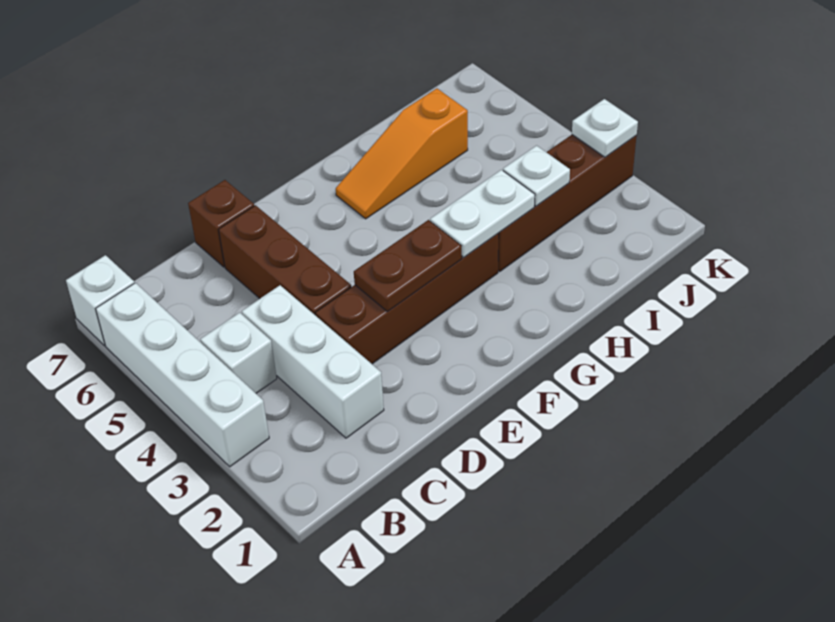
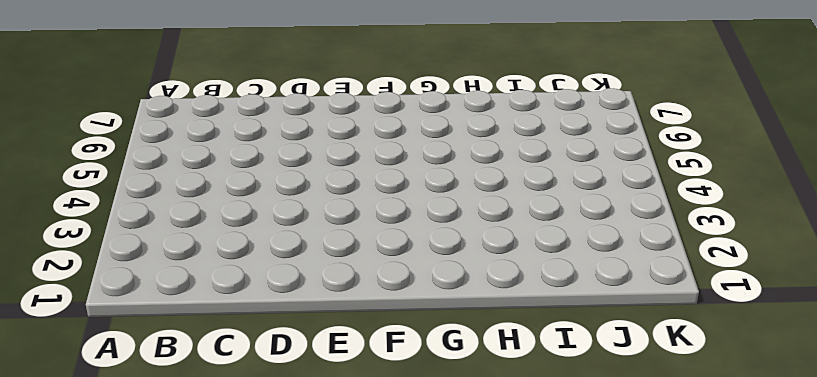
none -> white 1x4 brick [96,283,269,467]
none -> white 1x1 brick [66,255,134,346]
none -> white 1x1 brick [200,312,277,393]

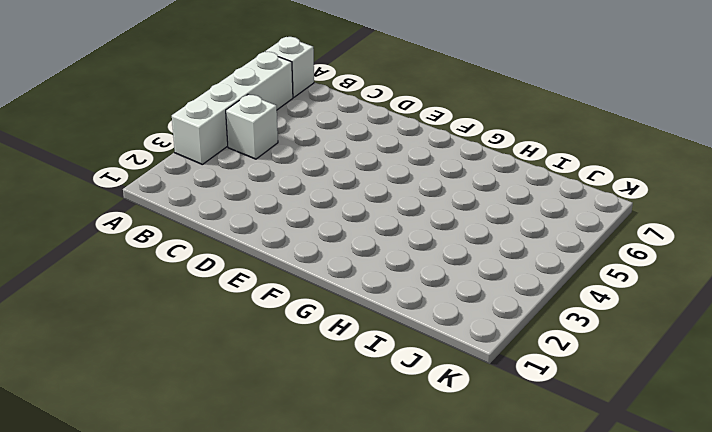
none -> white 1x3 brick [242,285,384,438]
none -> brown 1x4 brick [315,234,499,364]
none -> brown 1x3 brick [219,205,351,315]

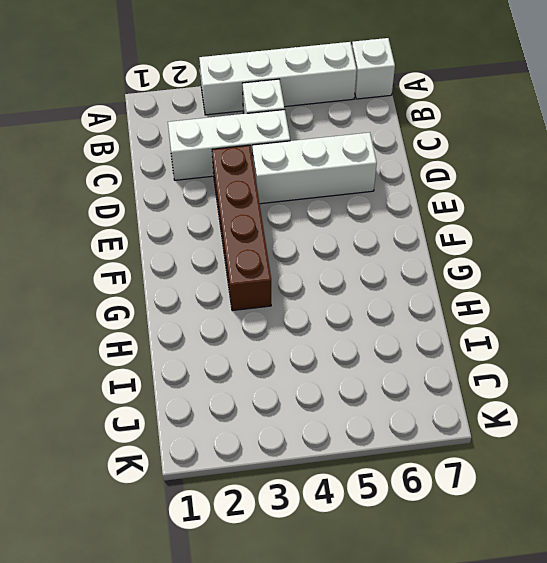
white 1x3 brick [252,132,377,204] -> brown 1x3 brick [219,205,351,315]
none -> brown 1x1 brick [188,180,254,267]
none -> orange 1x3 slope [336,89,468,219]
none -> brown 1x4 brick [498,135,637,271]

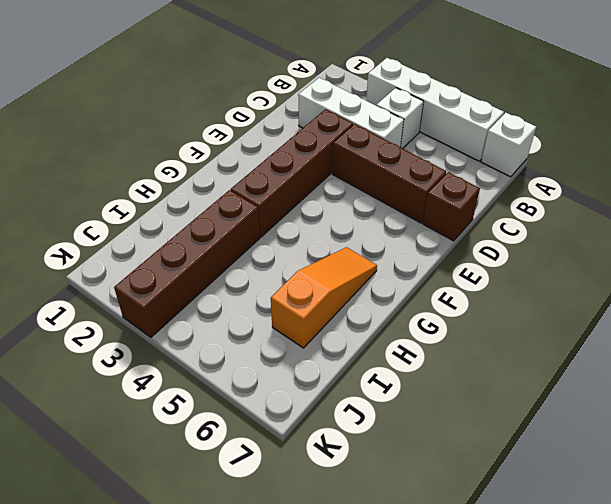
none -> brown 1x2 plate [354,220,462,312]
none -> white 1x2 plate [430,170,535,257]
none -> white 1x1 plate [503,146,570,206]

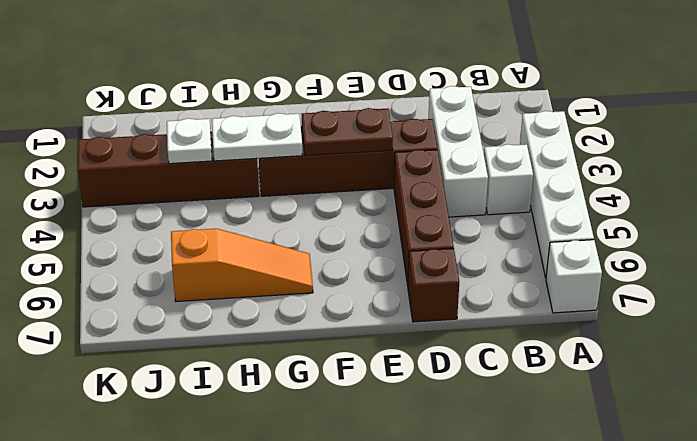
none -> white 1x1 plate [572,99,638,157]

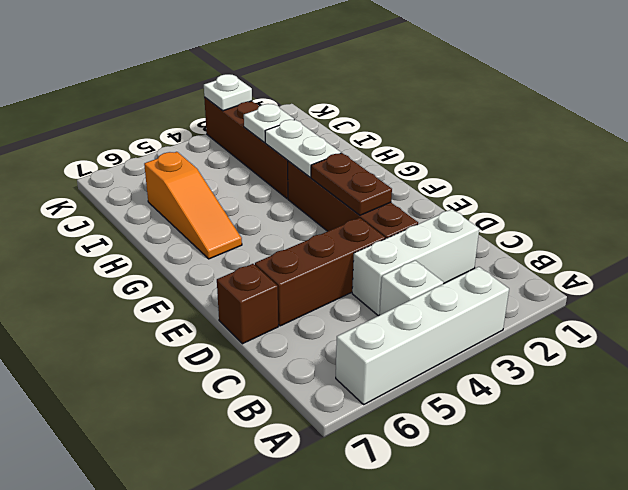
none -> white 1x1 brick [66,255,134,346]

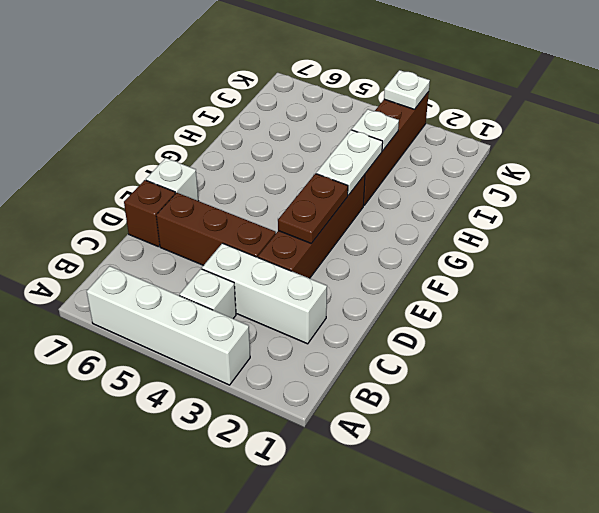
white 1x1 brick [146,158,198,201] -> white 1x1 brick moved to [66,255,134,346]
none -> orange 1x3 slope [336,89,468,219]

